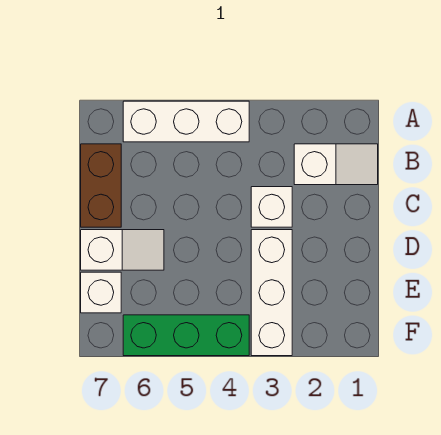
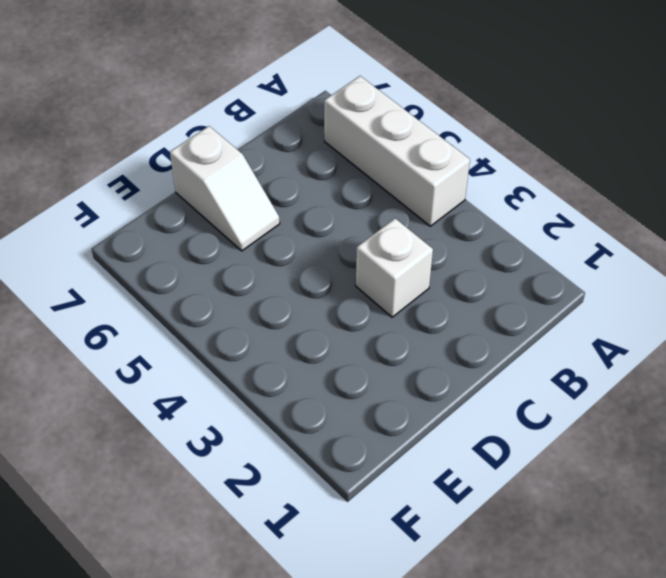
none -> white 1x2 slope [294,144,378,185]
none -> brown 1x2 brick [81,144,121,227]

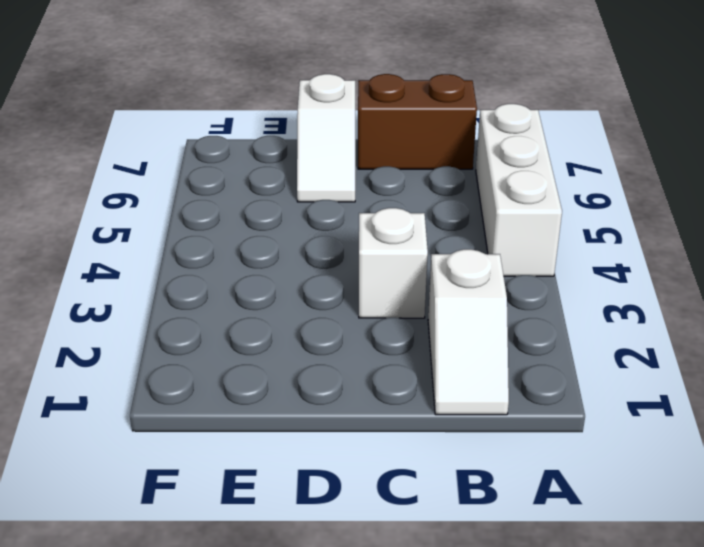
none -> white 1x3 brick [251,230,292,356]
none -> white 1x1 brick [81,272,121,313]

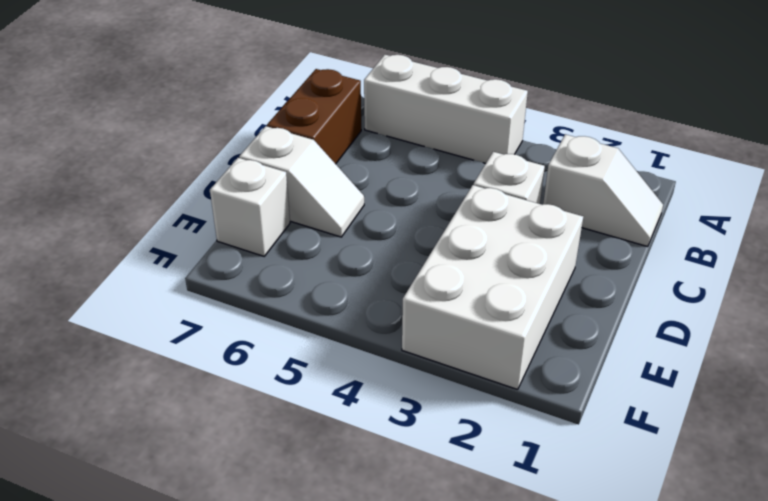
white 2x3 brick [402,185,583,389] -> white 1x3 brick [251,230,292,356]
none -> green 1x3 brick [123,315,249,356]

